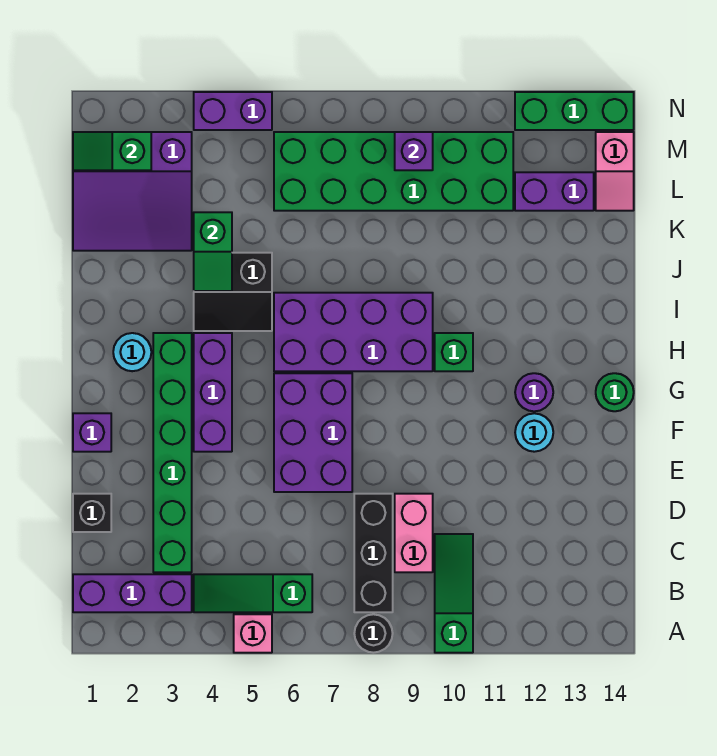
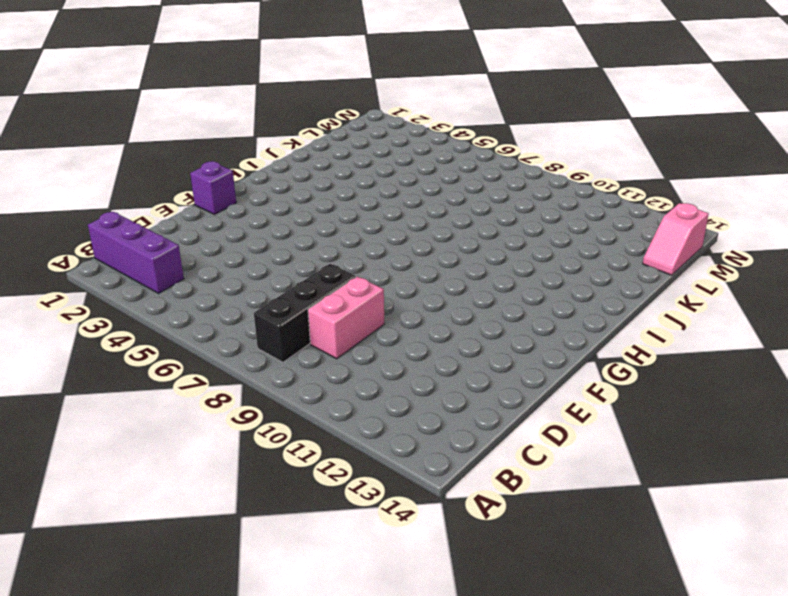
none -> pink 1x1 brick [234,614,272,653]
none -> black 1x1 round brick [354,614,393,653]
none -> green 1x3 slope [435,534,473,653]

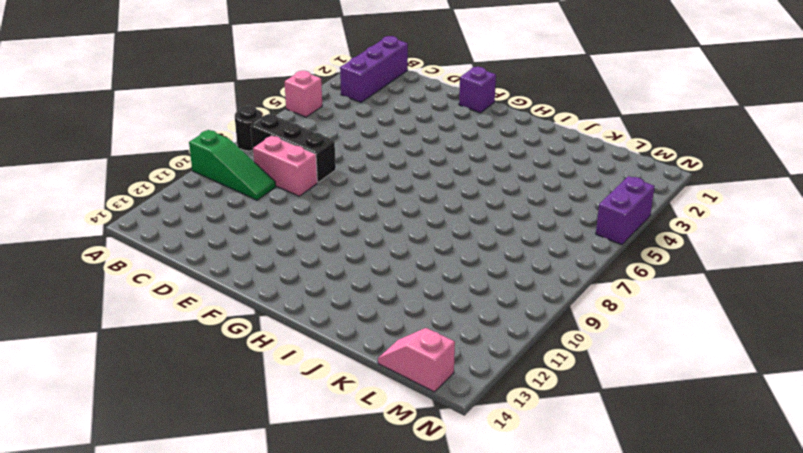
none -> green 1x3 slope [194,574,312,612]
none -> green 1x6 brick [153,333,192,572]
none -> black 1x1 brick [73,494,111,532]

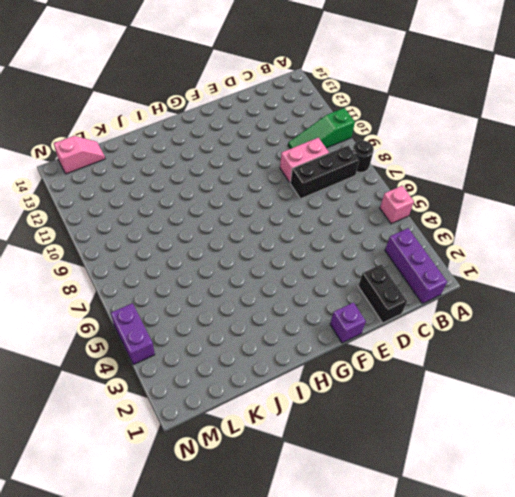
black 1x2 brick [358,264,407,323] -> black 1x1 brick [73,494,111,532]
none -> green 1x3 slope [194,574,312,612]
none -> green 1x6 brick [153,333,192,572]
none -> purple 2x3 brick [274,373,352,492]

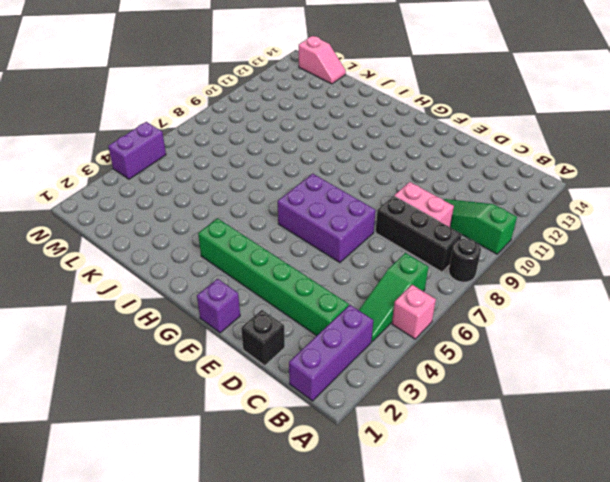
none -> purple 1x3 brick [194,333,232,452]
none -> cyan 1x1 round brick [515,413,553,452]
none -> purple 1x1 round brick [515,373,553,411]

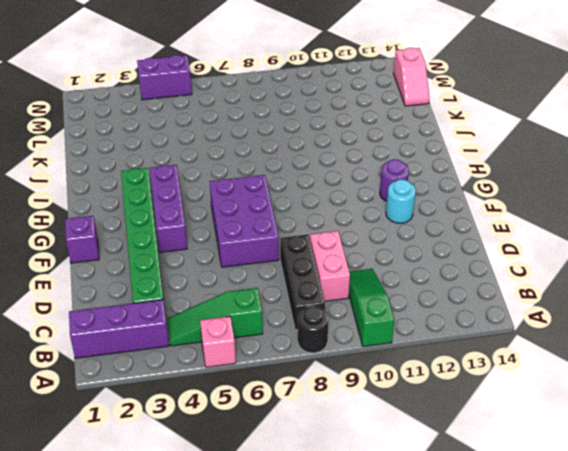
none -> black 1x1 brick [73,494,111,532]
none -> green 1x1 round brick [596,373,634,411]
none -> cyan 1x1 round brick [113,333,151,371]

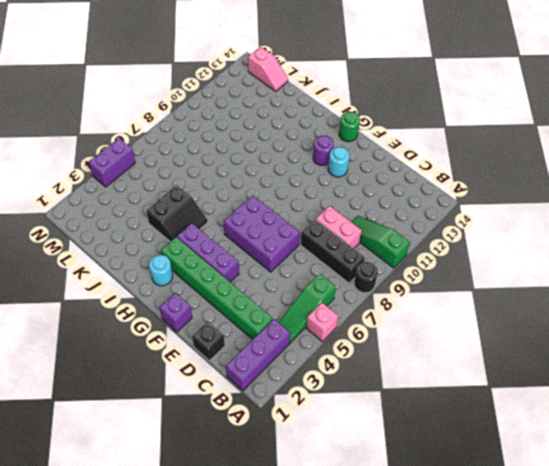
none -> purple 2x4 brick [274,293,433,371]
none -> green 1x1 brick [435,333,473,371]
none -> purple 3x3 slope [73,132,192,251]

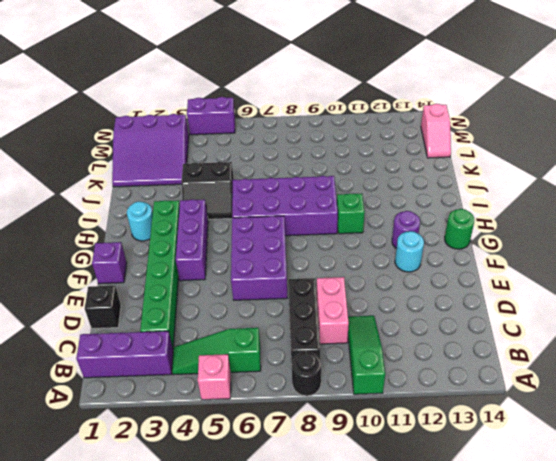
none -> green 2x6 brick [274,132,513,211]
none -> purple 1x2 brick [515,172,594,211]
none -> green 1x3 brick [515,92,634,130]

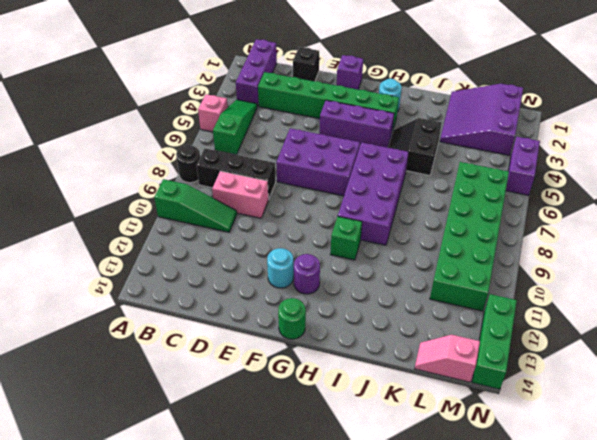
none -> purple 1x2 brick [515,172,594,211]
none -> green 1x2 slope [194,212,232,291]
none -> green 1x2 slope [73,132,151,170]

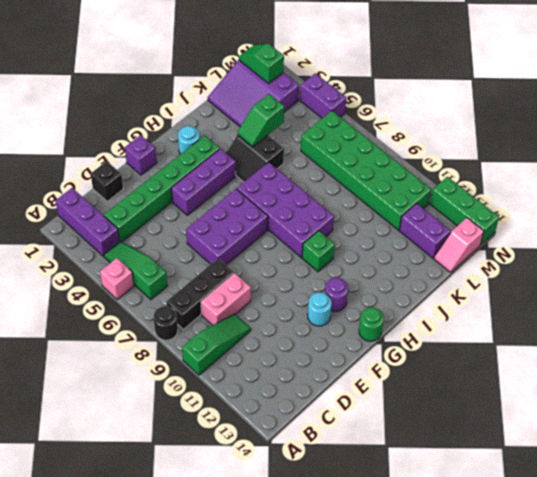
none -> purple 1x1 brick [395,132,433,170]

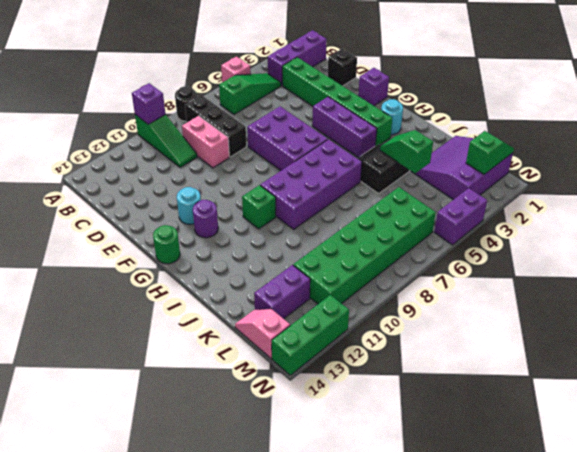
purple 1x1 brick [132,83,166,124] -> purple 1x1 brick moved to [395,132,433,170]

